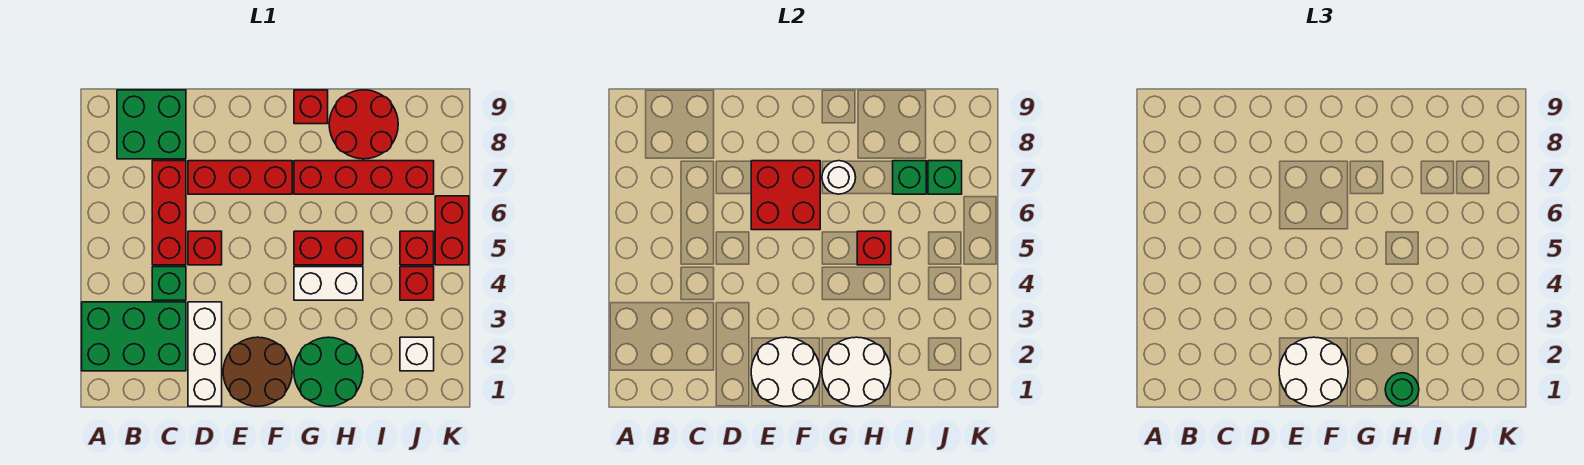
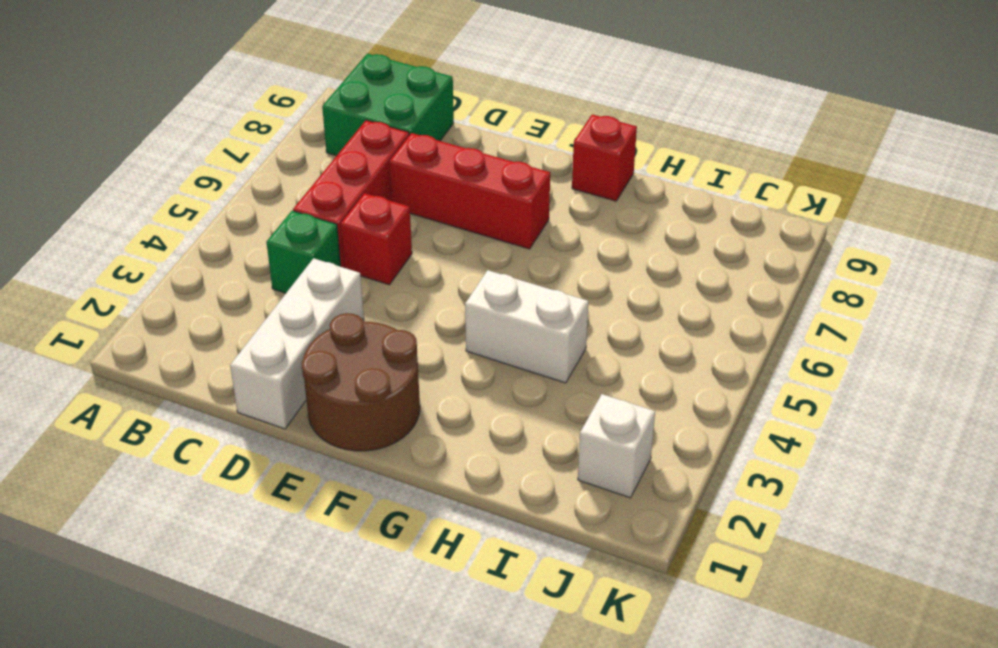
none -> green 2x3 brick [82,302,186,371]
none -> green 2x2 round brick [294,337,363,406]
none -> red 1x2 brick [294,231,363,265]

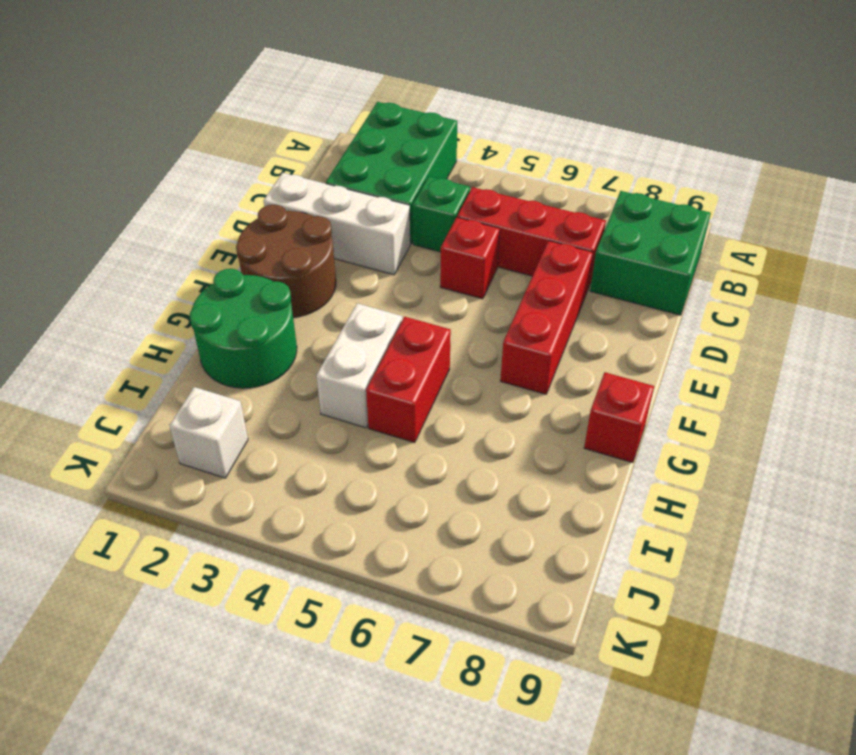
none -> red 1x4 brick [294,161,434,194]
none -> red 2x2 round brick [329,90,398,159]
none -> red 1x1 brick [400,267,434,300]

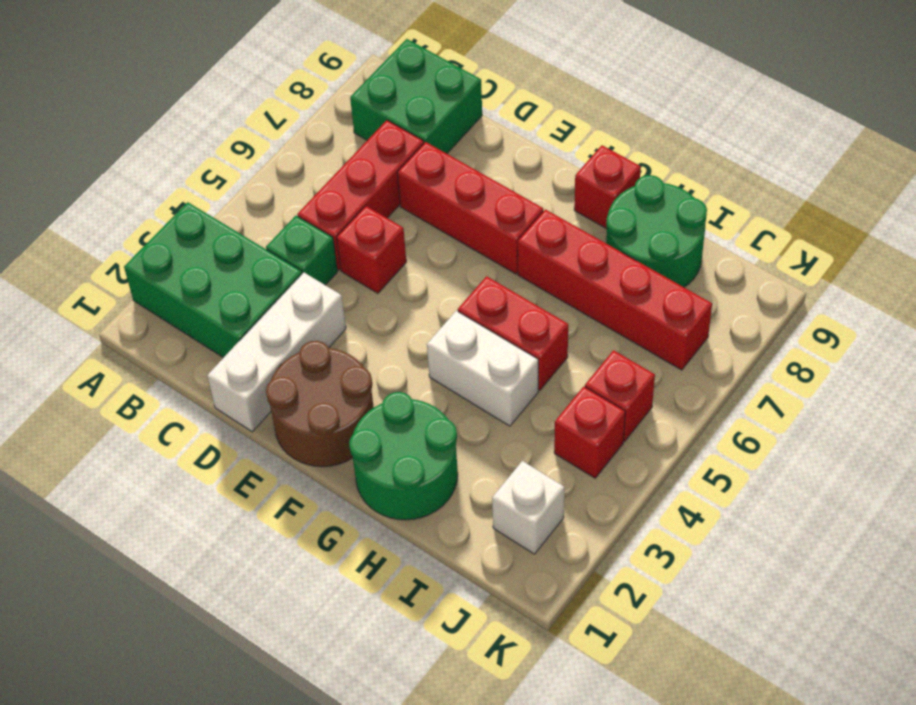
green 2x2 round brick [606,175,707,287] -> red 2x2 round brick [329,90,398,159]
none -> red 1x2 brick [435,196,469,265]
none -> white 2x2 round brick [751,337,820,406]
none -> red 2x2 brick [751,161,820,230]

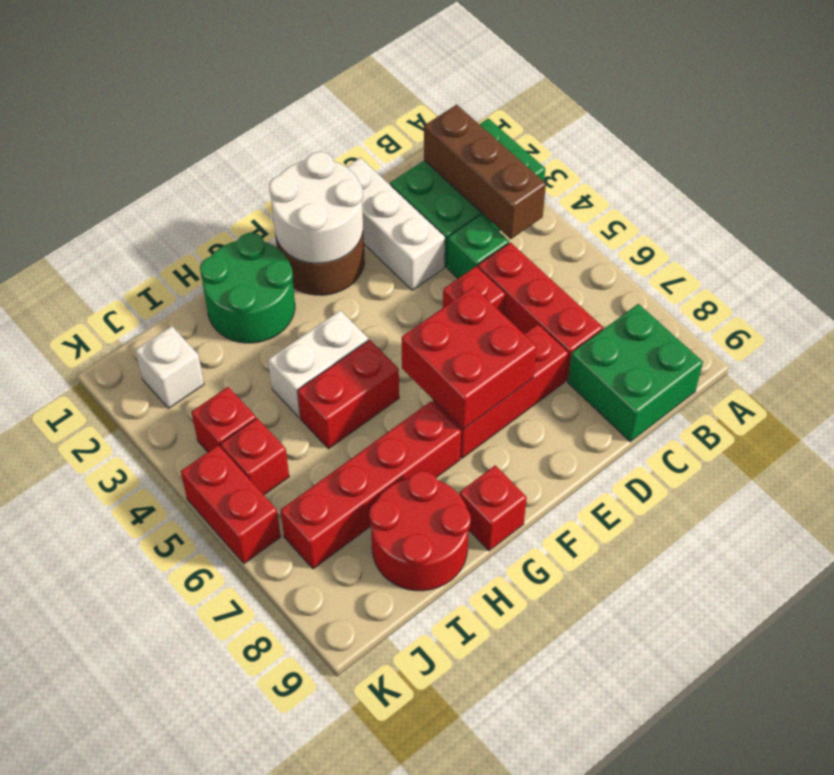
brown 1x3 brick [424,105,546,239] -> none
none -> white 2x2 round brick [822,337,891,406]
none -> white 1x1 round brick [822,161,856,194]
none -> red 1x1 brick [857,231,891,265]

